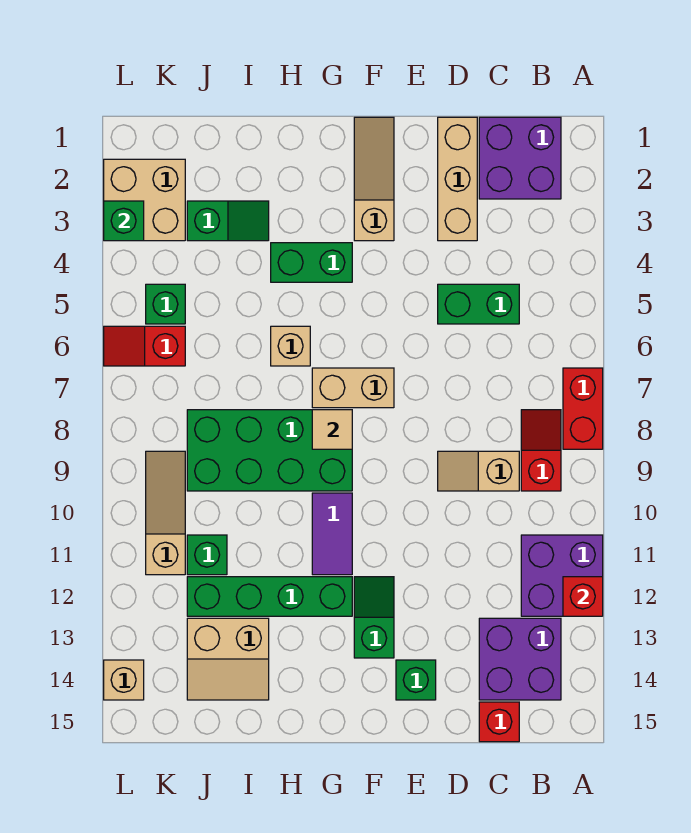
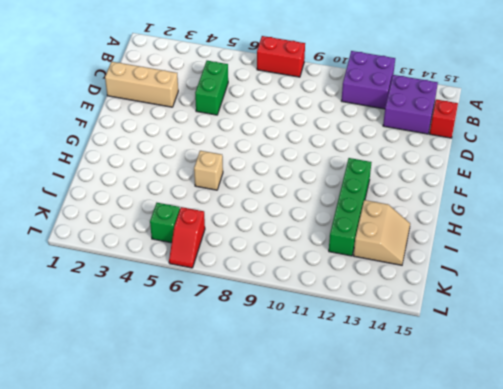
none -> purple 2x2 brick [479,117,561,199]
none -> red 1x2 slope [521,410,561,491]
none -> tan 1x2 slope [438,451,519,491]

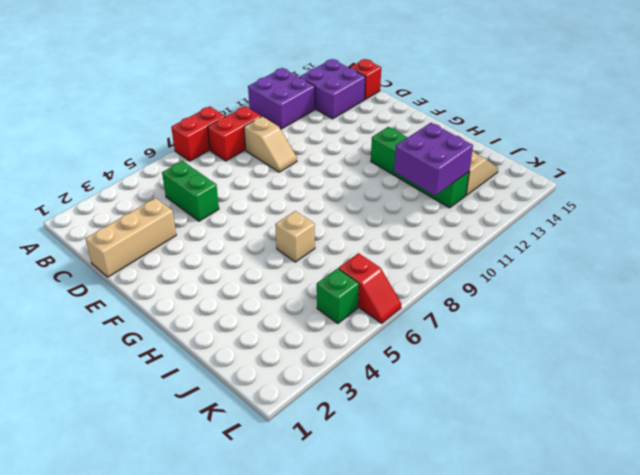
red 1x2 brick [208,106,261,161] -> red 1x2 slope [521,410,561,491]
purple 2x2 brick [394,123,473,195] -> purple 2x2 brick moved to [479,117,561,199]
none -> green 1x1 brick [396,660,436,700]
none -> tan 1x3 slope [354,117,394,241]
none -> tan 1x2 brick [312,368,394,408]

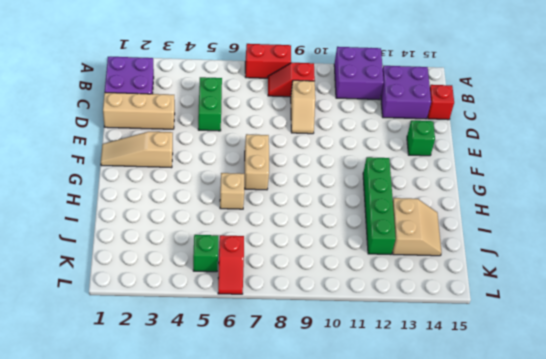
none -> green 1x2 slope [354,577,394,658]
none -> green 1x2 brick [271,243,352,282]
none -> green 2x4 brick [187,410,352,491]

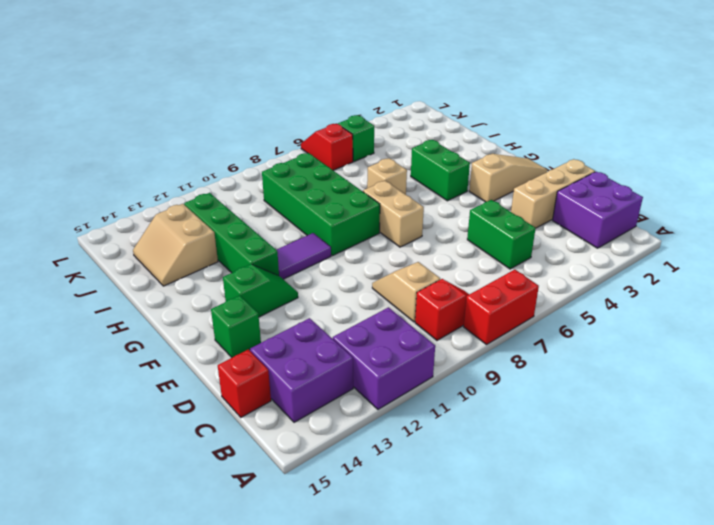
none -> green 1x2 slope [187,201,269,241]
none -> green 1x1 brick [187,535,227,575]
none -> tan 2x2 brick [104,159,185,241]

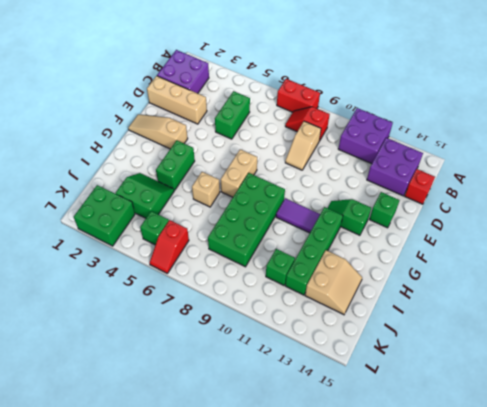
green 2x2 slope [116,173,174,218] -> green 1x2 slope [187,201,269,241]
green 2x2 brick [74,185,135,246] -> tan 2x2 brick [104,159,185,241]
none -> tan 1x3 slope [146,451,185,575]
none -> tan 1x1 brick [104,660,144,700]
none -> red 1x1 brick [563,577,603,616]

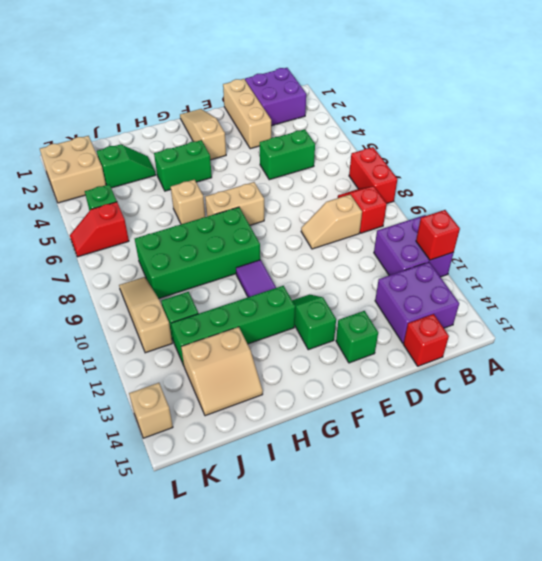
none -> tan 1x1 tile [312,410,352,449]
none -> green 1x1 brick [104,201,144,241]

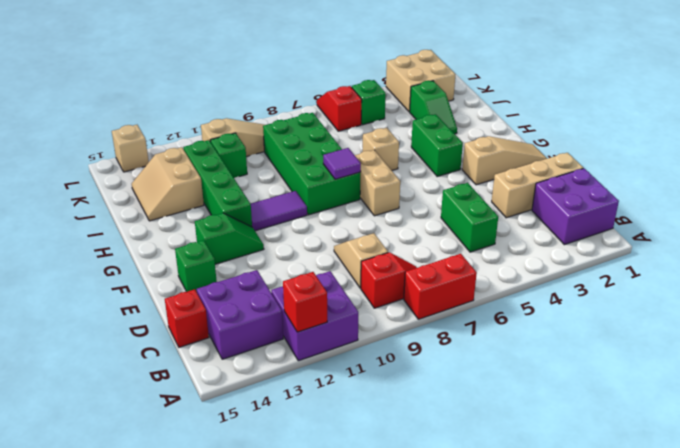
purple 1x1 tile [323,148,361,179] -> tan 1x1 tile [312,410,352,449]
none -> green 1x1 brick [104,201,144,241]

